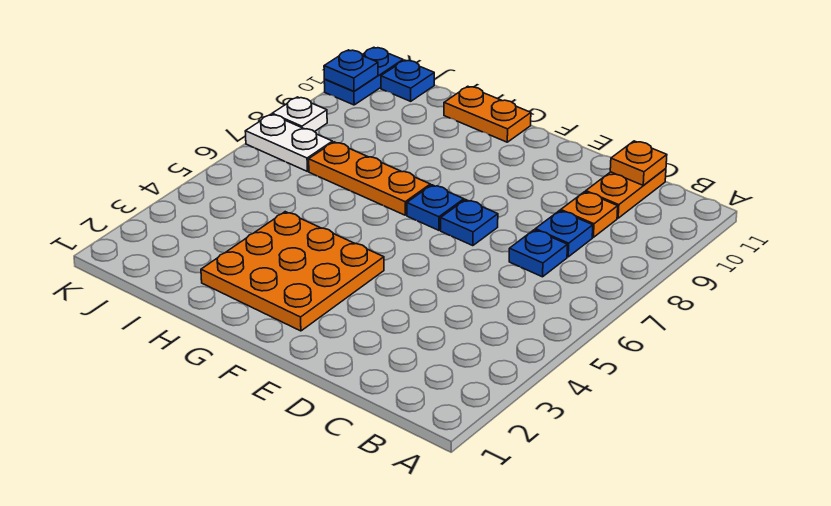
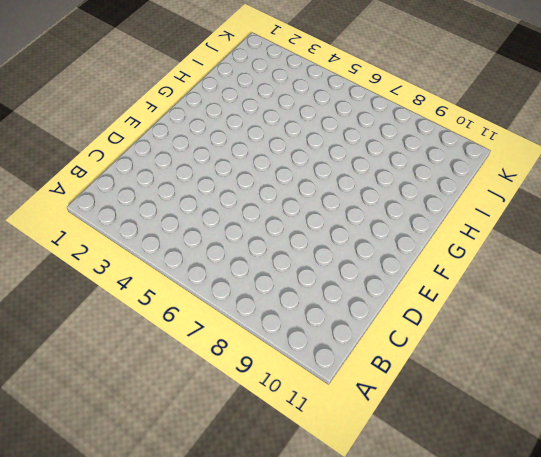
none -> blue 1x1 plate [509,230,567,277]
none -> blue 1x1 plate [535,211,593,257]
none -> orange 1x1 plate [561,192,618,237]

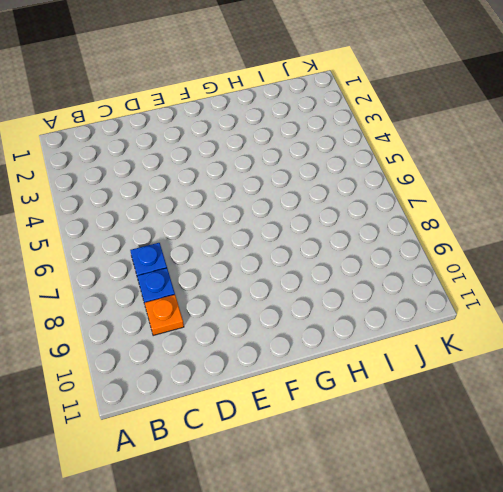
none -> orange 1x2 plate [586,169,666,218]
none -> blue 1x1 plate [441,200,498,246]
none -> orange 3x3 plate [201,212,384,331]

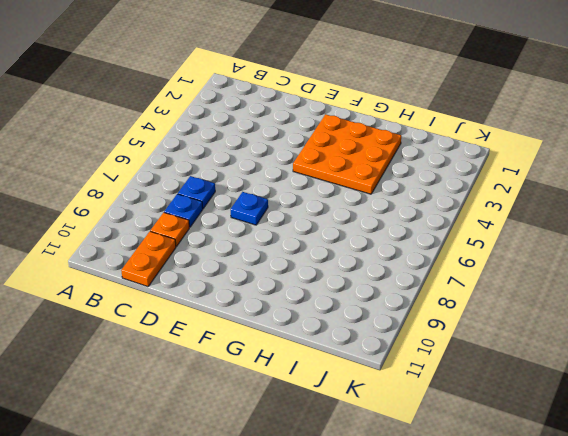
none -> blue 1x1 plate [407,185,464,230]
none -> orange 1x3 plate [309,142,430,215]
none -> orange 1x2 plate [444,86,531,142]

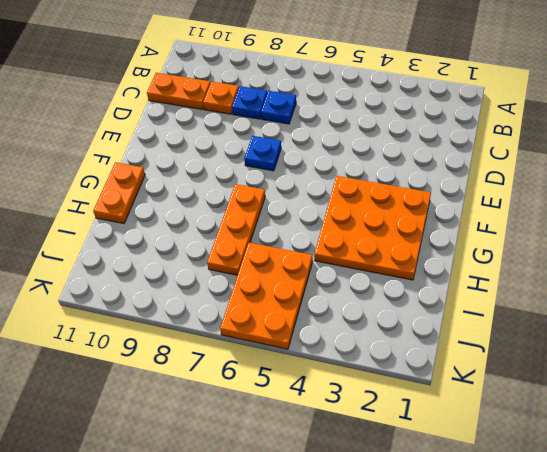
orange 2x3 plate [220,243,313,349] -> none
none -> blue 1x1 plate [407,185,464,230]
none -> white 1x2 plate [245,114,332,171]
none -> blue 1x1 plate [381,60,434,101]

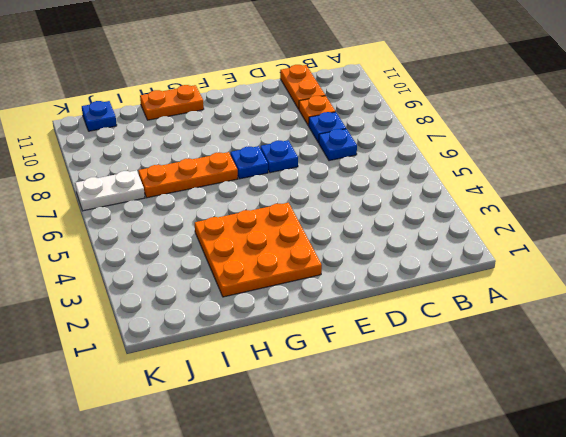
none -> white 1x1 plate [272,97,327,132]
none -> blue 1x2 plate [324,47,403,105]
none -> orange 1x1 plate [610,141,667,185]

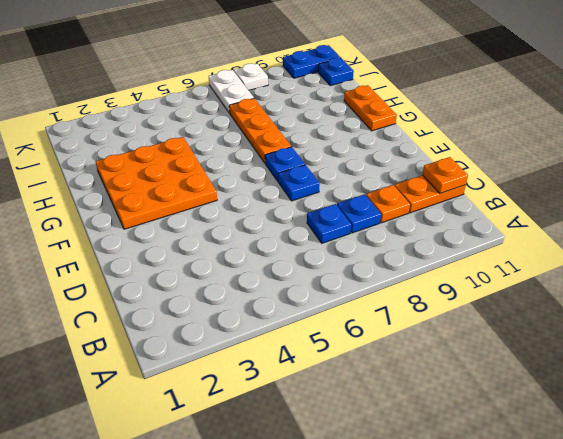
none -> blue 1x1 plate [324,50,378,91]

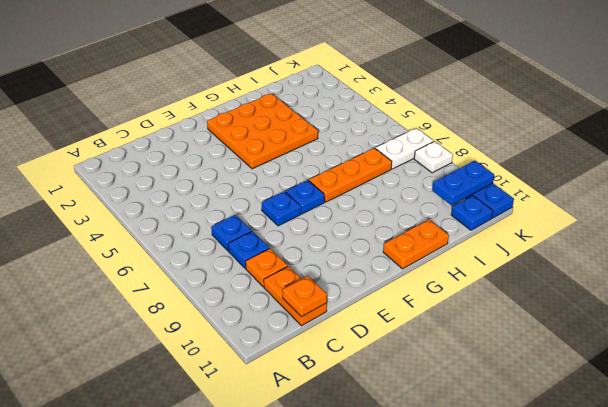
blue 1x2 plate [432,161,494,205] -> blue 1x1 plate [324,50,378,91]

